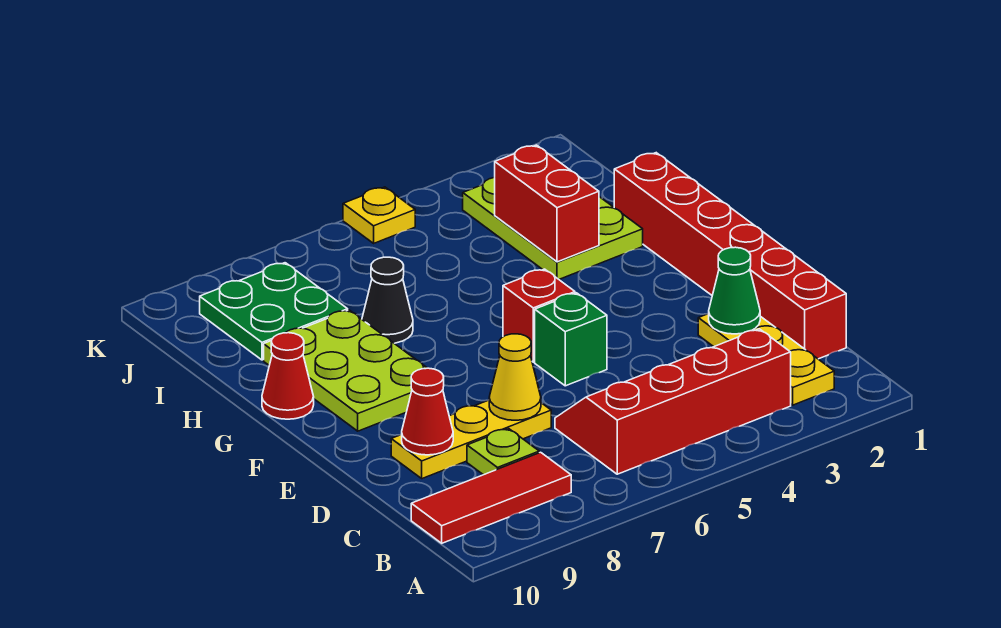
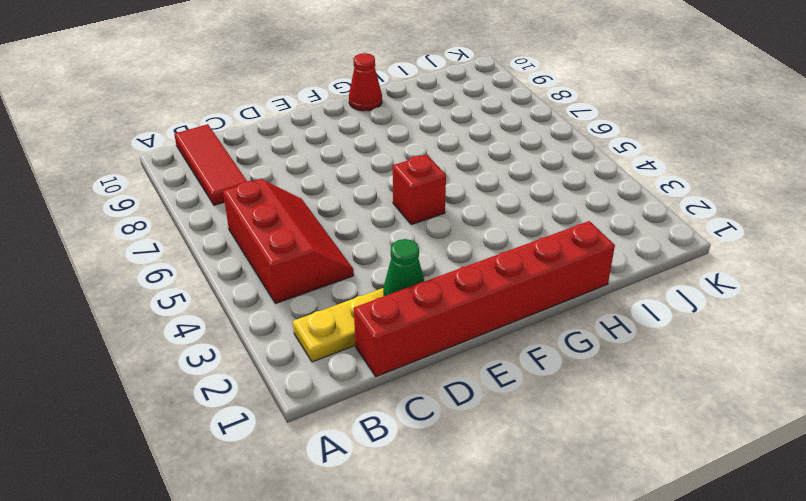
red 2x3 slope [223,179,354,304] -> red 2x4 slope [555,329,791,474]
none -> lime 1x1 plate [467,429,539,475]
none -> yellow 1x3 plate [391,400,551,479]
none -> green 1x1 brick [535,293,607,386]

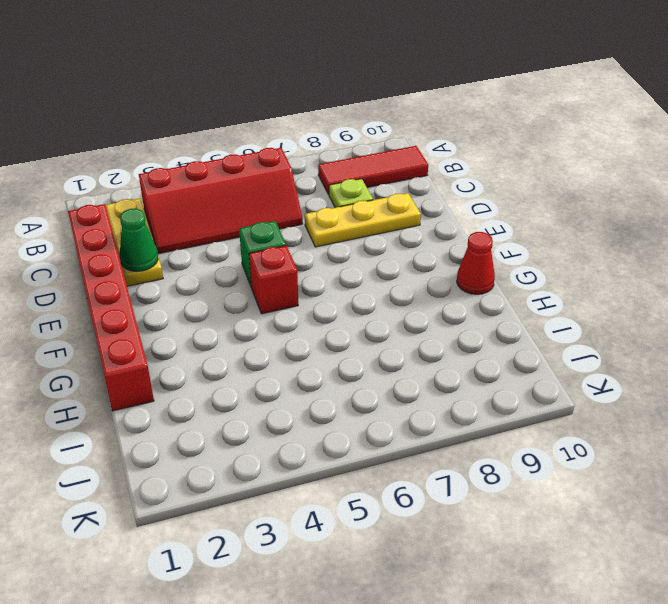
none -> lime 2x3 plate [264,310,427,431]
none -> lime 2x3 plate [463,177,643,279]
none -> black 1x1 cone [362,257,413,343]

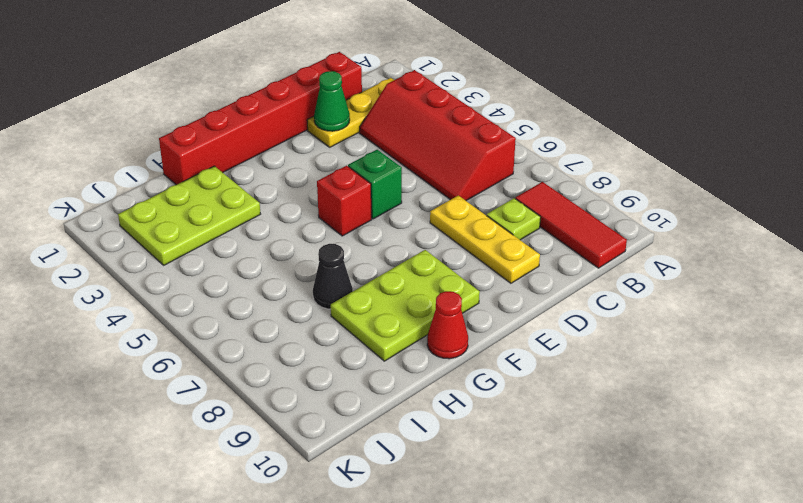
none -> green 2x2 plate [200,263,348,360]
none -> yellow 1x1 plate [343,187,415,243]
none -> yellow 1x1 cone [489,334,541,420]

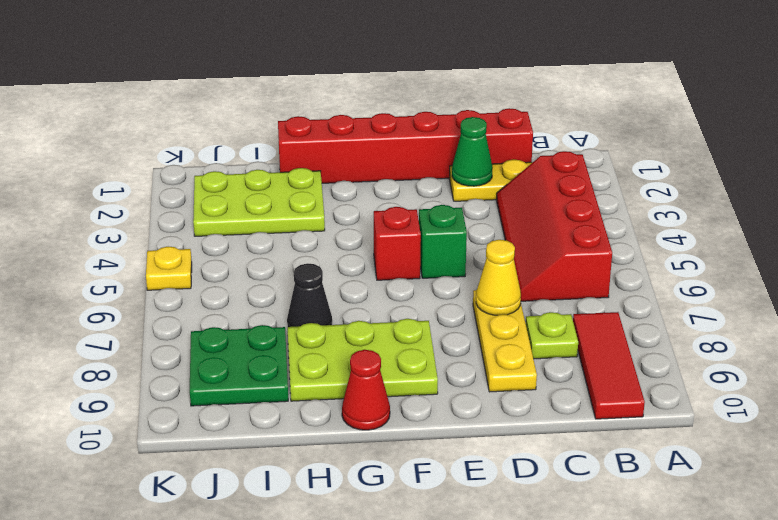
none -> red 1x1 cone [402,368,453,455]
none -> red 1x2 brick [495,145,599,262]

